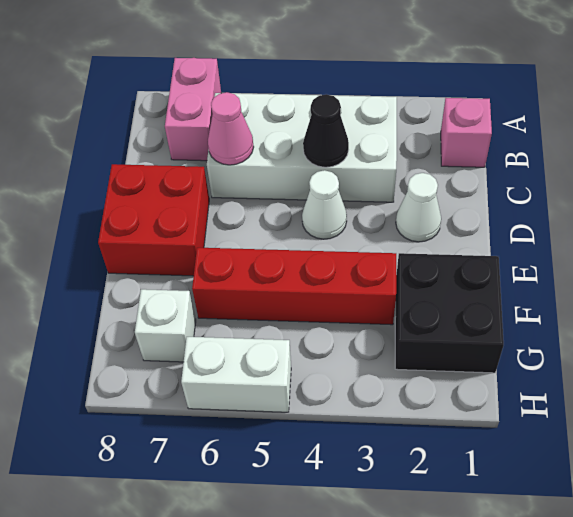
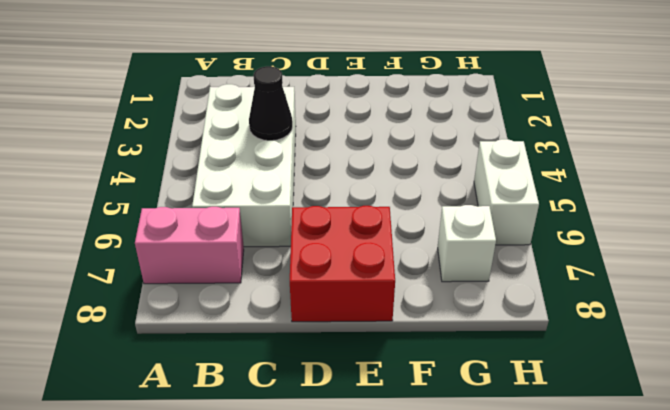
none -> pink 1x1 brick [441,98,492,167]
none -> white 1x1 cone [396,173,441,242]
none -> white 1x1 cone [302,170,347,239]

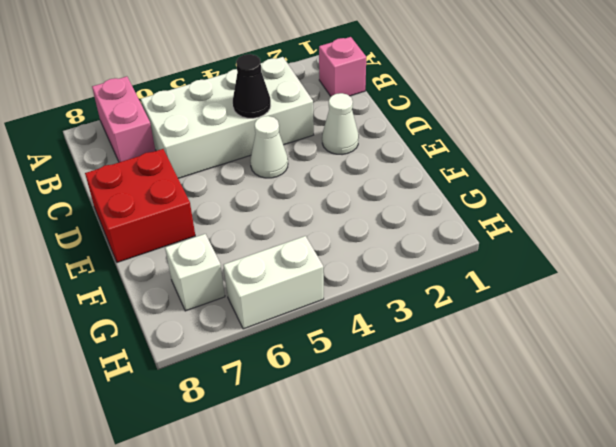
none -> black 2x2 brick [395,253,504,373]
none -> red 1x4 brick [192,248,396,325]
none -> pink 1x1 cone [208,92,254,165]

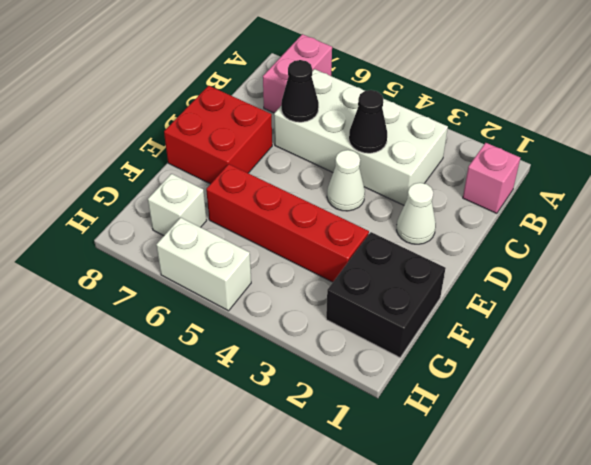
black 1x1 cone [281,60,319,122] -> pink 1x1 cone [208,92,254,165]

